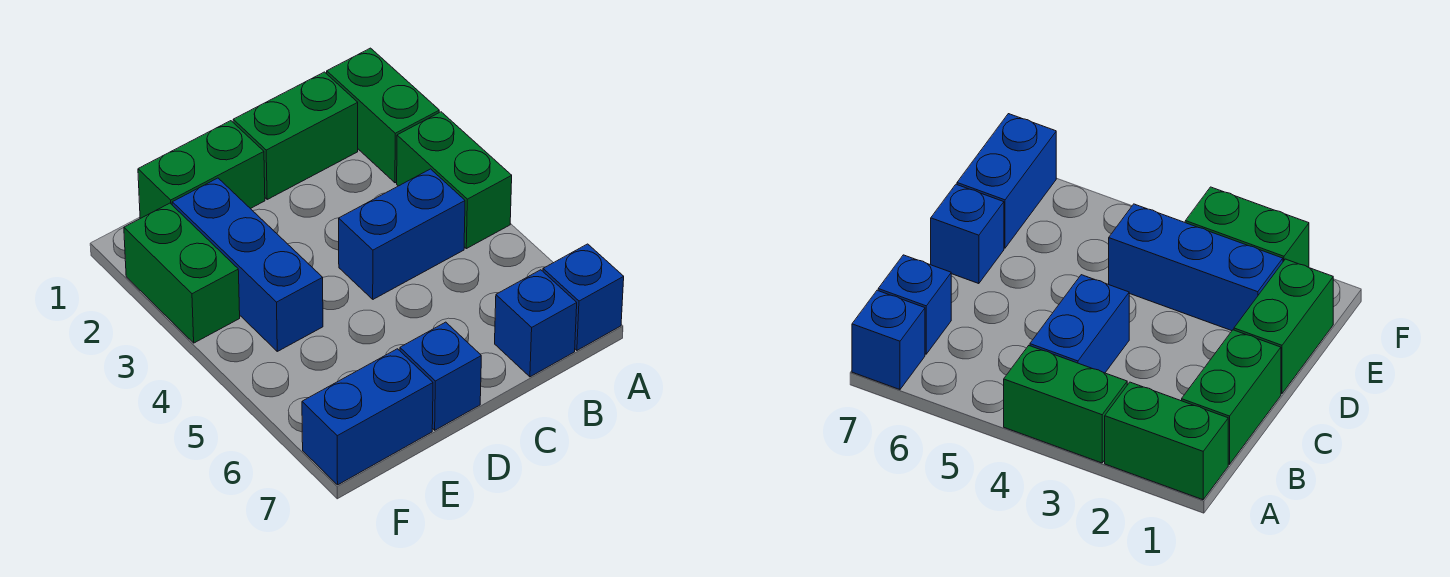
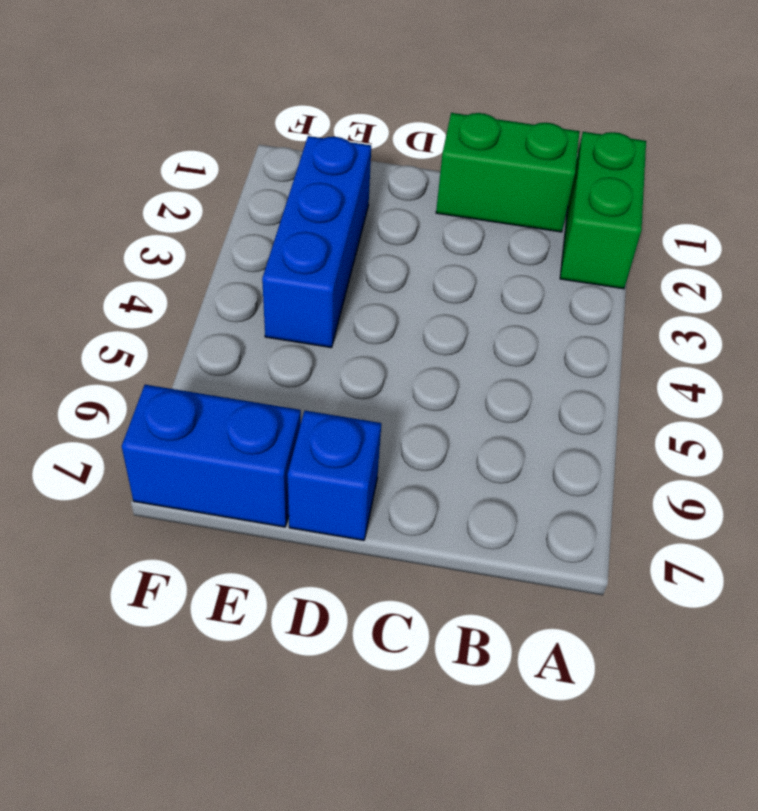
none -> green 1x2 brick [397,112,512,249]
none -> blue 1x1 brick [543,244,624,350]

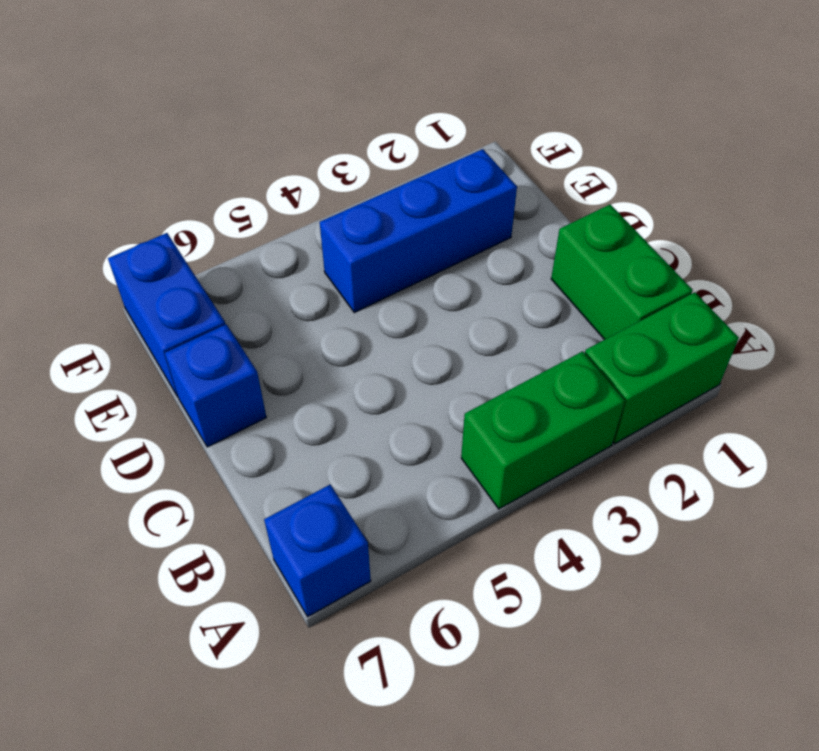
none -> blue 1x2 brick [339,169,465,299]
none -> blue 1x1 brick [495,270,577,377]

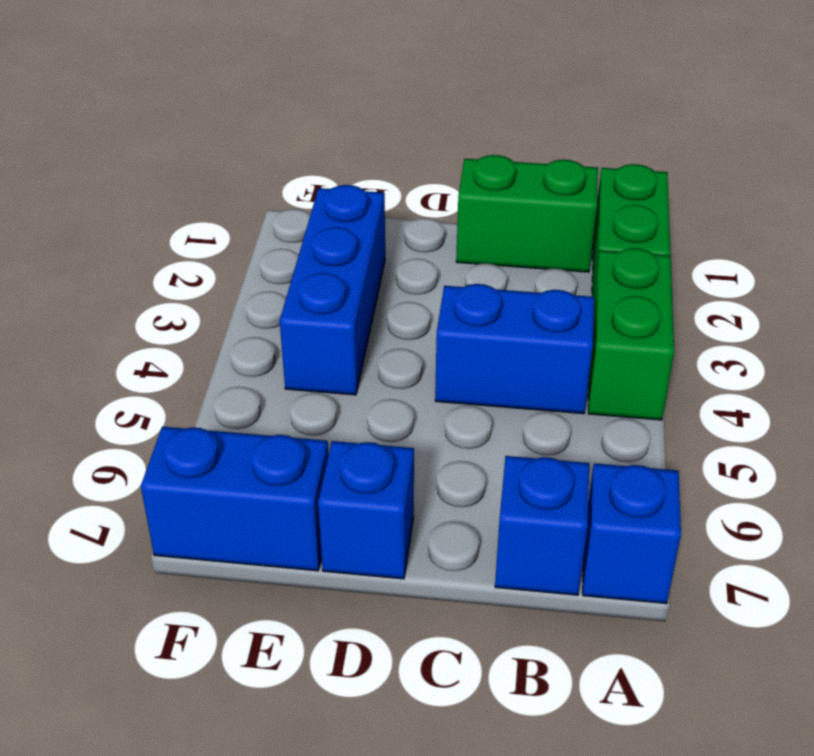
none -> green 1x2 brick [138,121,265,219]
none -> green 1x2 brick [124,203,240,343]

